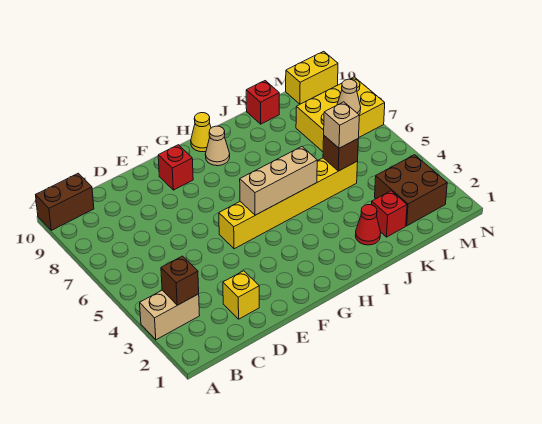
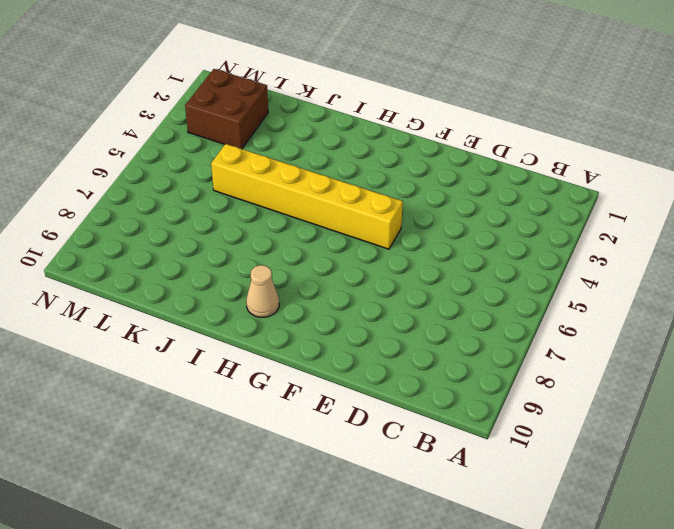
none -> tan 1x2 brick [140,290,200,340]
none -> brown 1x2 brick [36,173,94,230]
none -> yellow 1x1 brick [223,271,259,319]

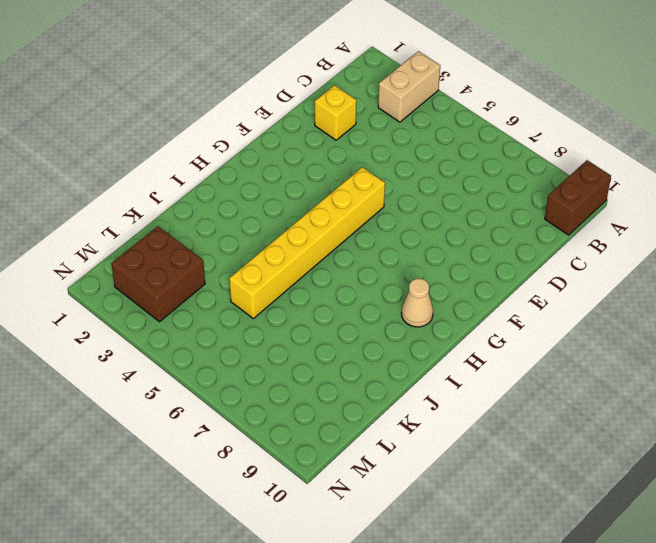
none -> red 1x1 brick [158,145,193,190]
none -> yellow 1x1 cone [191,113,211,152]
none -> red 1x1 cone [355,205,381,245]

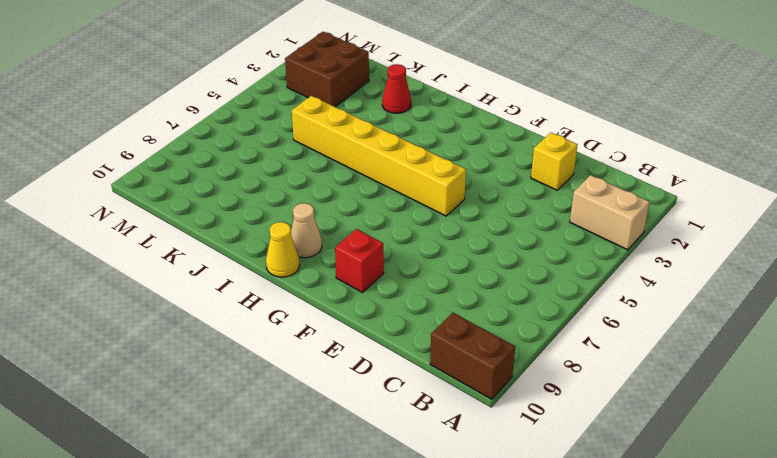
none -> red 1x1 brick [372,191,407,237]
none -> red 1x1 brick [246,81,279,124]
none -> yellow 2x3 brick [296,77,385,152]

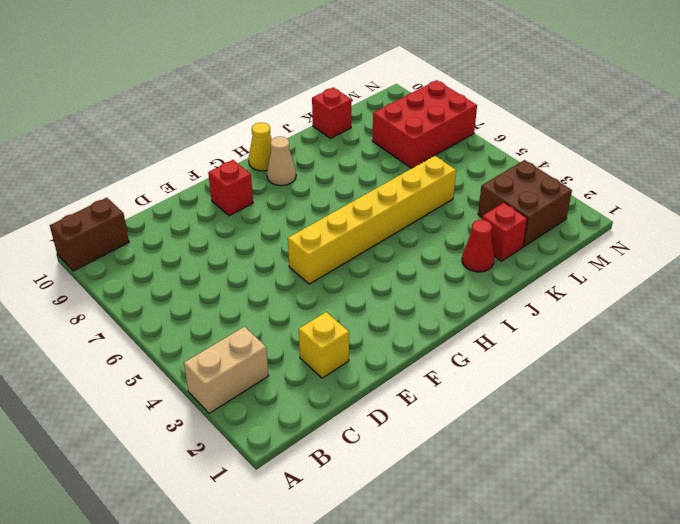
red 2x3 brick [372,80,477,168] -> yellow 2x3 brick [296,77,385,152]
none -> yellow 1x2 brick [286,51,338,104]
none -> brown 1x1 brick [161,256,199,305]
none -> tan 1x3 brick [240,147,317,215]

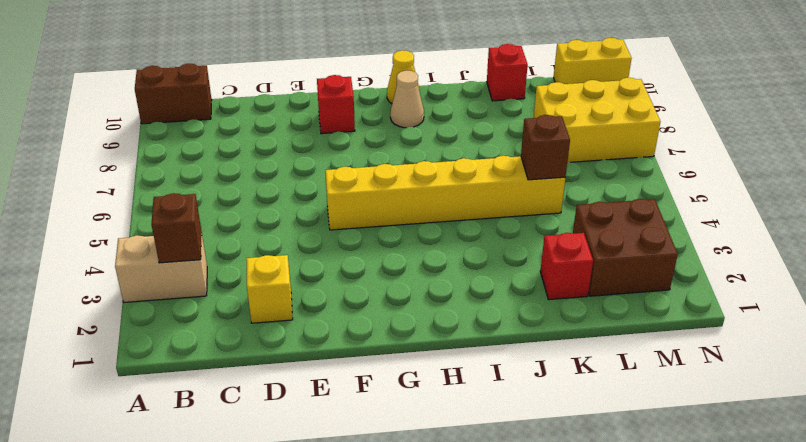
none -> red 1x1 cone [355,205,381,245]
none -> tan 1x3 brick [240,147,317,215]
none -> tan 1x1 cone [337,79,361,114]

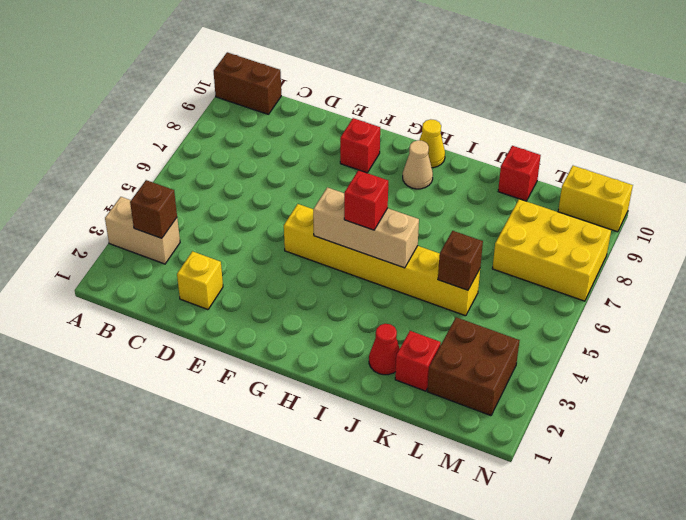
red 1x1 brick [344,170,388,230] -> none
none -> tan 1x1 cone [337,79,361,114]
none -> tan 1x1 brick [324,102,359,148]

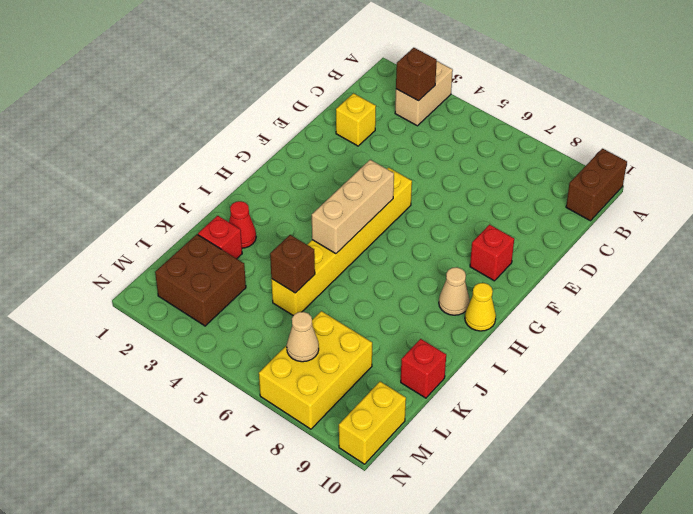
none -> tan 1x1 brick [324,102,359,148]

